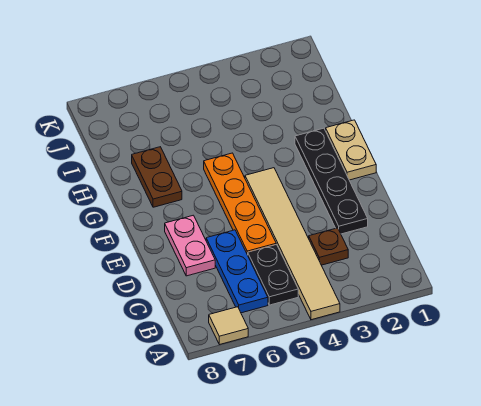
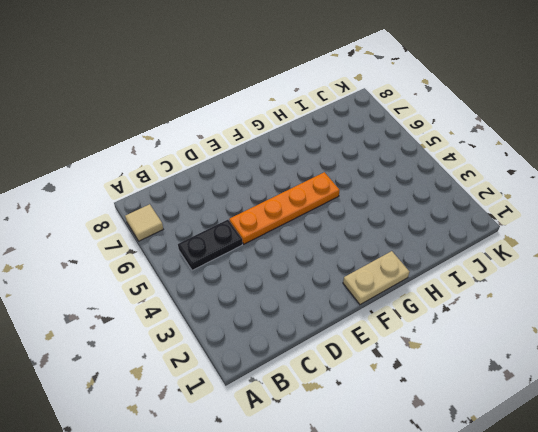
none -> tan 1x6 tile [245,168,340,320]
none -> blue 1x3 plate [206,230,268,313]

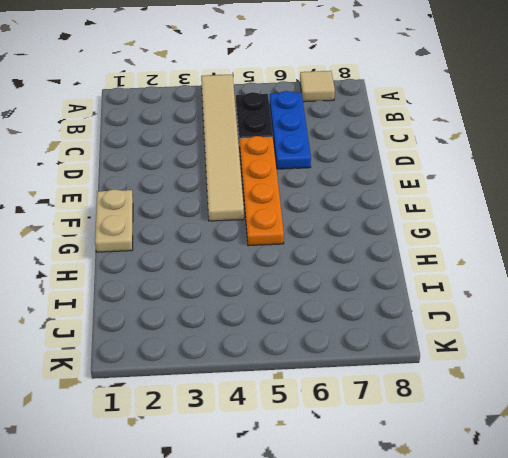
none -> brown 1x1 plate [309,228,348,265]
none -> black 1x4 plate [295,128,368,234]

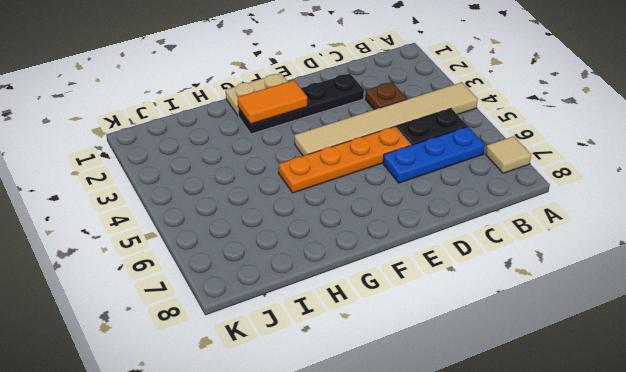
orange 1x2 tile [238,80,307,124] -> none
none -> pink 1x2 plate [165,215,215,276]
none -> brown 1x2 plate [132,147,182,207]

